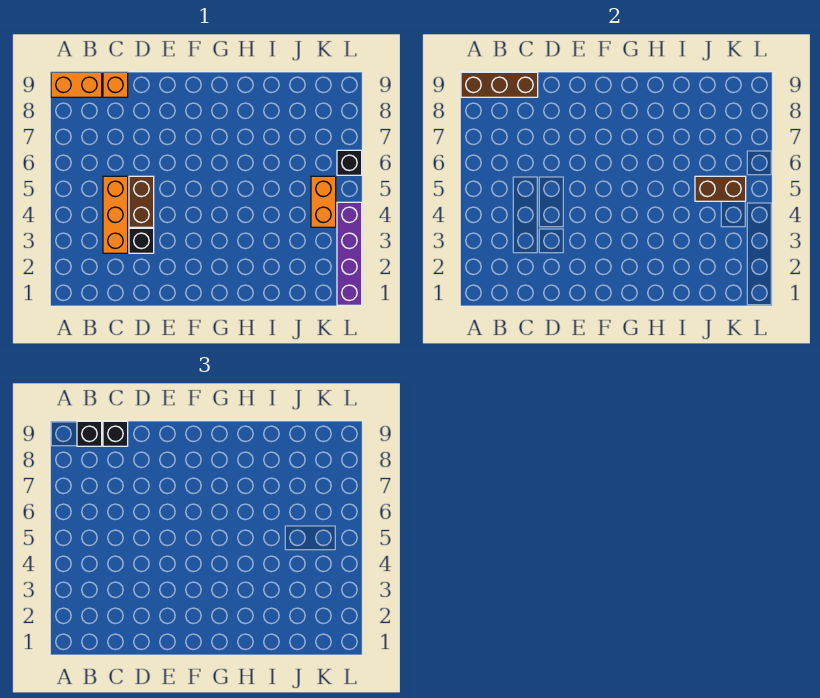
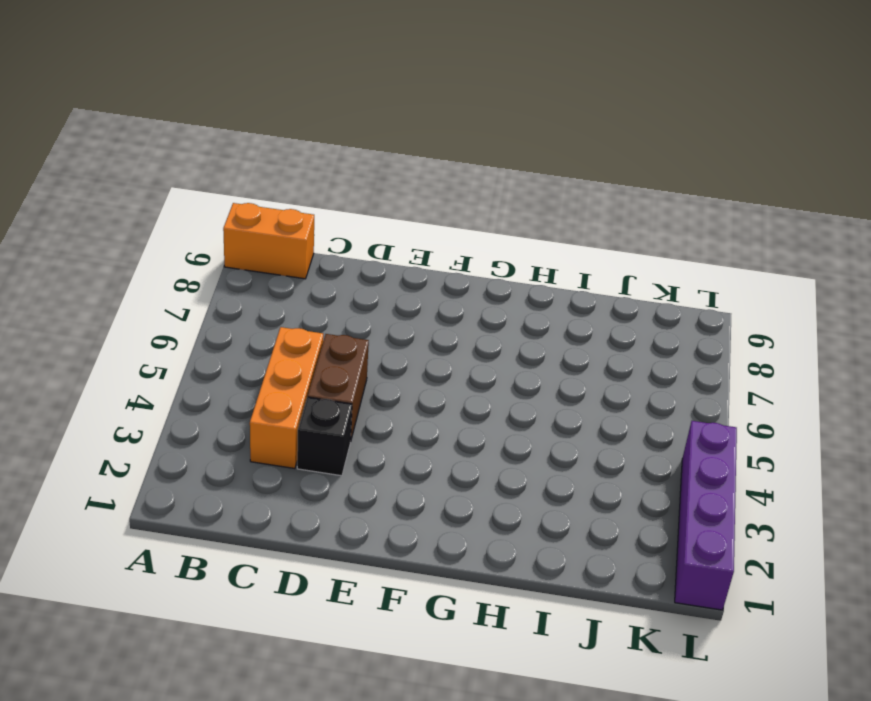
none -> orange 1x1 brick [103,72,128,97]
none -> orange 1x2 brick [311,176,336,227]
none -> black 1x1 brick [337,150,362,175]

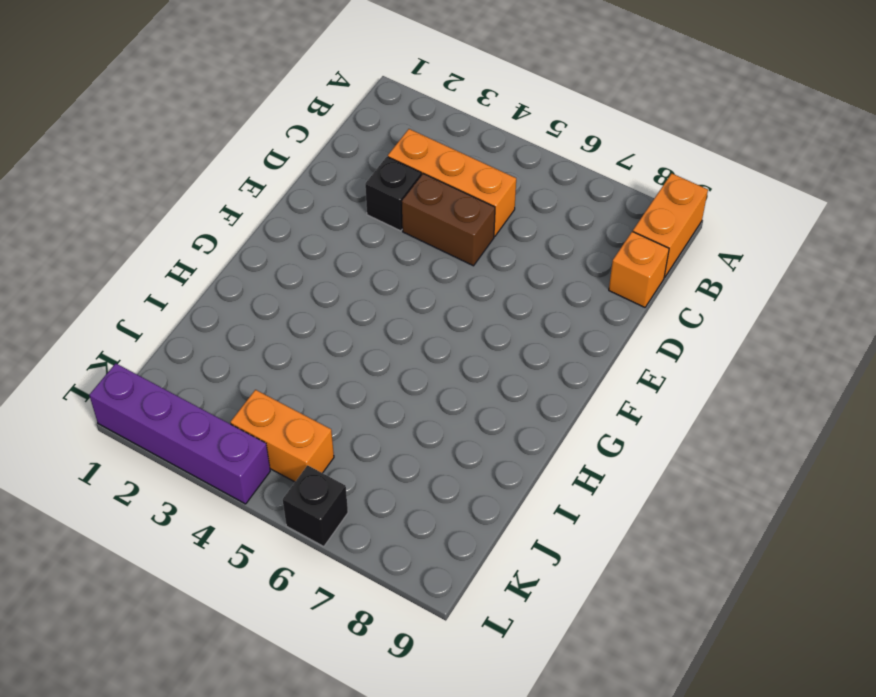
none -> brown 1x3 brick [461,72,538,97]
none -> brown 1x2 brick [695,176,746,201]
none -> black 1x1 brick [77,421,102,446]

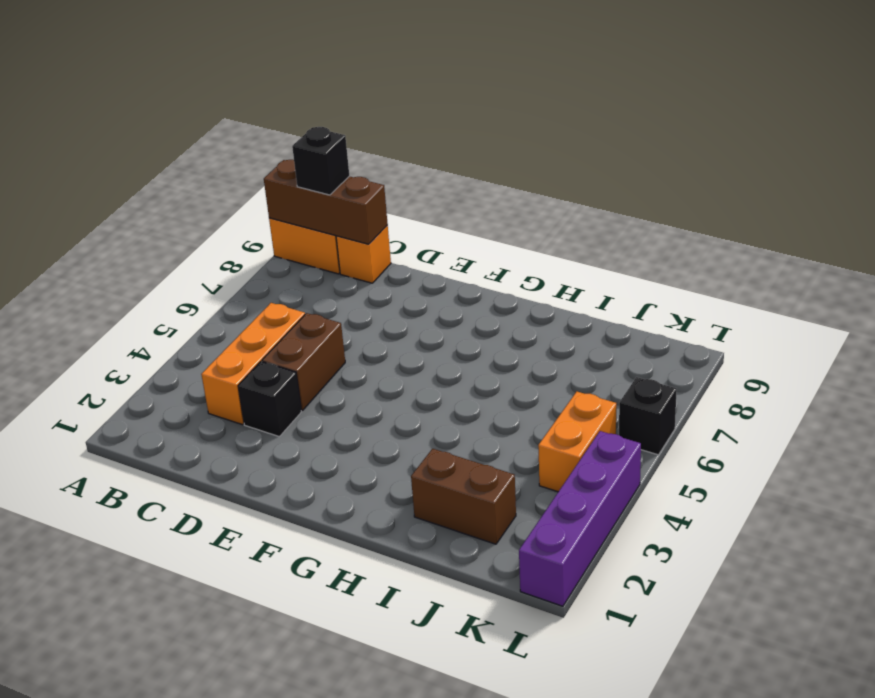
brown 1x2 brick [411,449,516,544] -> brown 1x2 brick moved to [695,176,746,201]
none -> black 1x1 brick [103,421,128,446]

